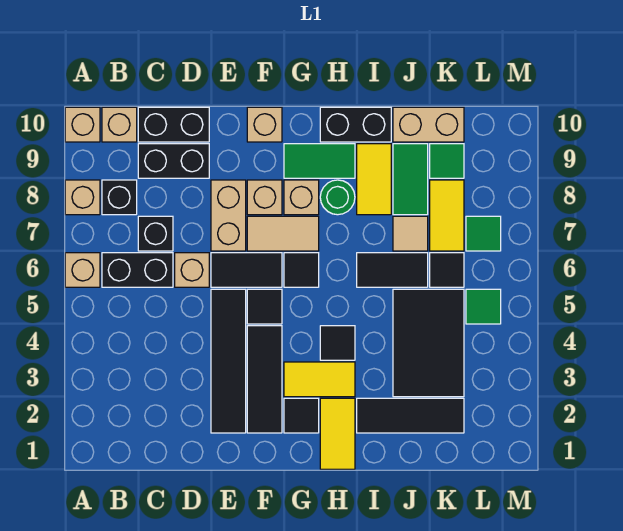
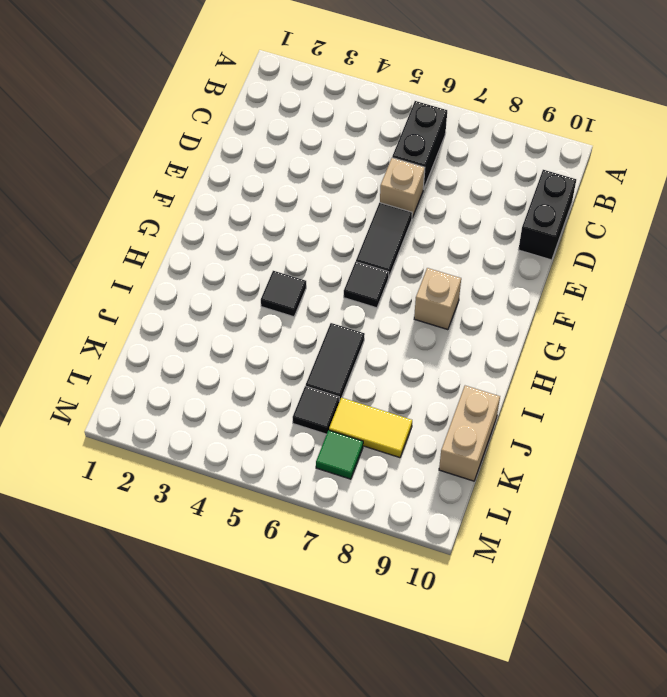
none -> tan 1x1 brick [65,253,100,287]
none -> tan 1x1 brick [65,180,100,215]
none -> tan 1x1 brick [65,107,100,142]
none -> black 1x1 brick [102,180,137,215]

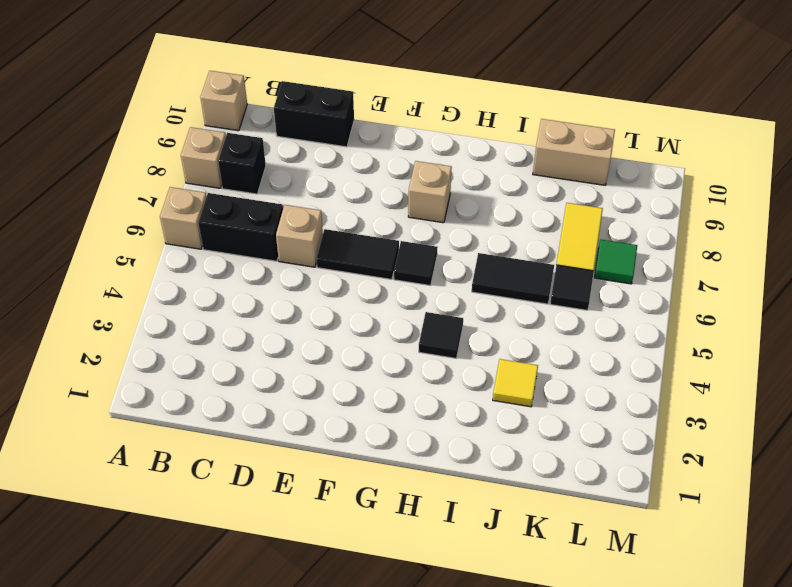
yellow 1x1 tile [493,359,538,407] -> black 2x3 tile [393,289,464,397]
none -> tan 1x1 brick [102,107,137,142]
none -> black 1x1 brick [138,216,173,251]
none -> black 1x2 brick [138,144,209,178]
none -> black 1x4 tile [211,289,246,433]

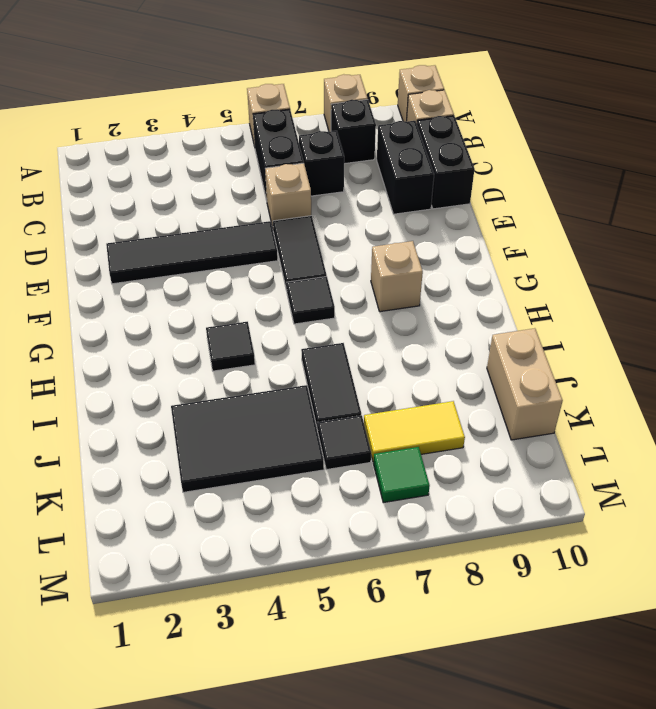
none -> tan 1x2 brick [211,180,246,251]
none -> black 1x3 tile [247,326,282,433]
none -> black 1x1 tile [247,289,282,324]
none -> tan 1x2 tile [247,216,319,251]

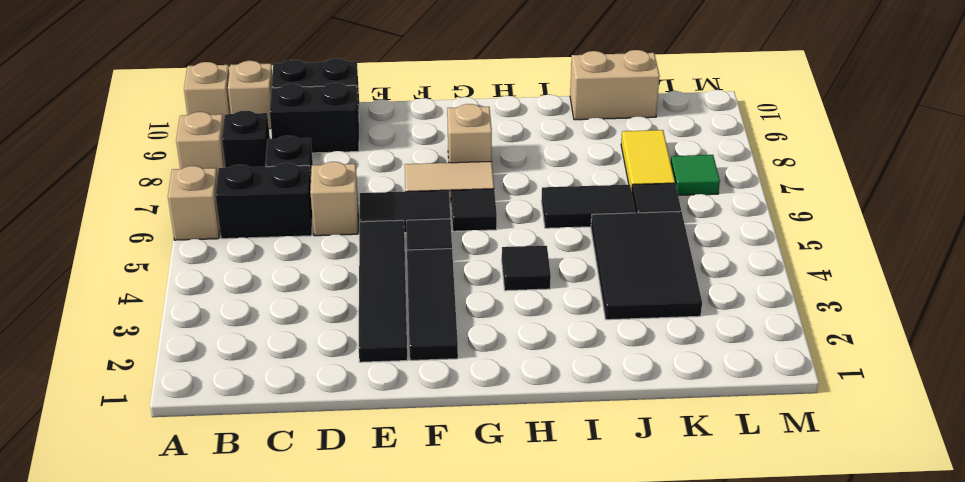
none -> tan 1x2 brick [211,180,246,251]
none -> tan 1x1 brick [247,180,282,215]
none -> tan 1x1 brick [247,107,282,142]
none -> black 1x1 tile [284,398,319,433]

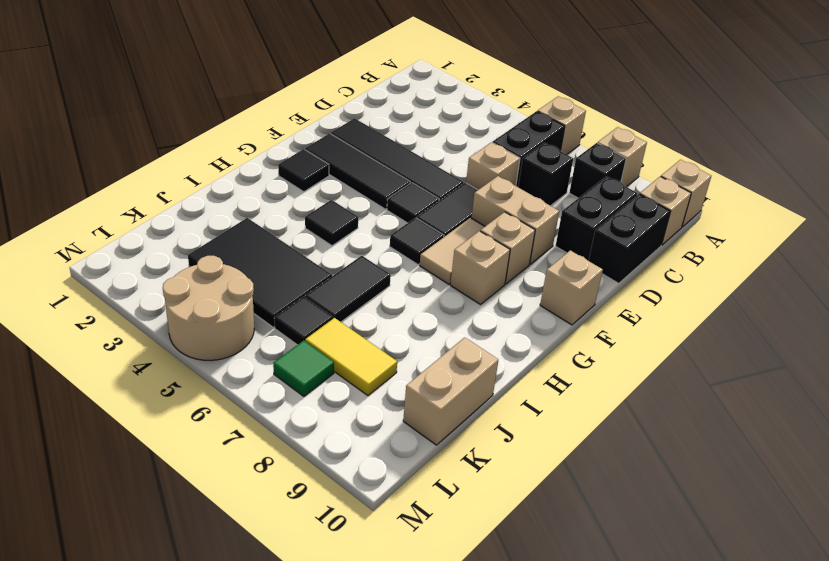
tan 2x2 round brick [163,256,254,360] -> green 1x1 tile [466,289,501,324]
none -> yellow 1x2 tile [284,362,355,397]
none -> green 1x2 tile [284,144,355,178]
none -> yellow 1x2 tile [320,398,355,469]
none -> green 1x1 round brick [320,180,355,215]

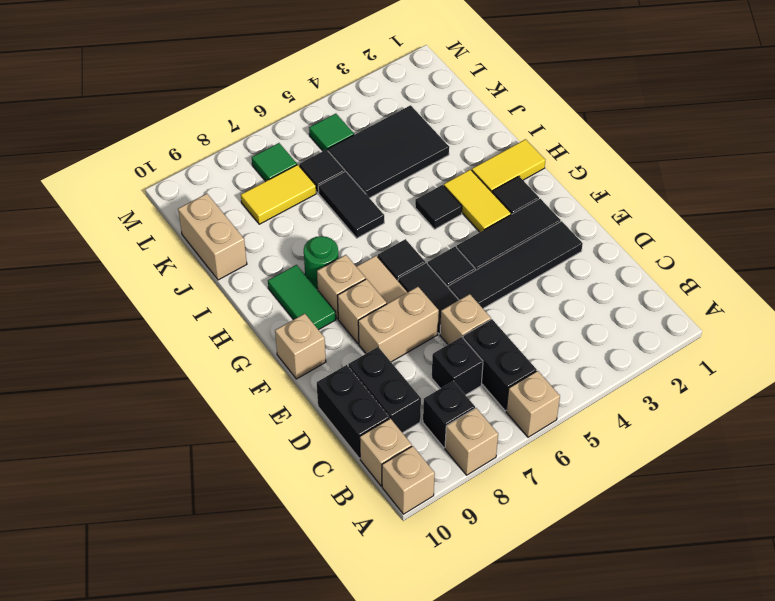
none -> black 1x2 brick [320,107,391,142]
none -> black 1x3 tile [357,398,464,433]
none -> yellow 1x2 tile [357,144,391,215]
none -> tan 1x1 tile [393,216,428,251]

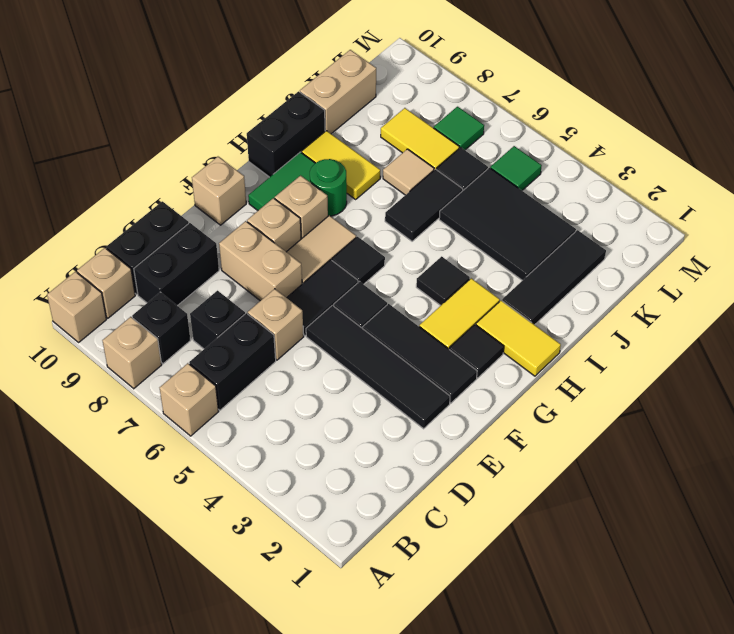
none -> green 1x2 tile [393,144,428,215]
none -> green 1x1 tile [430,144,464,178]

